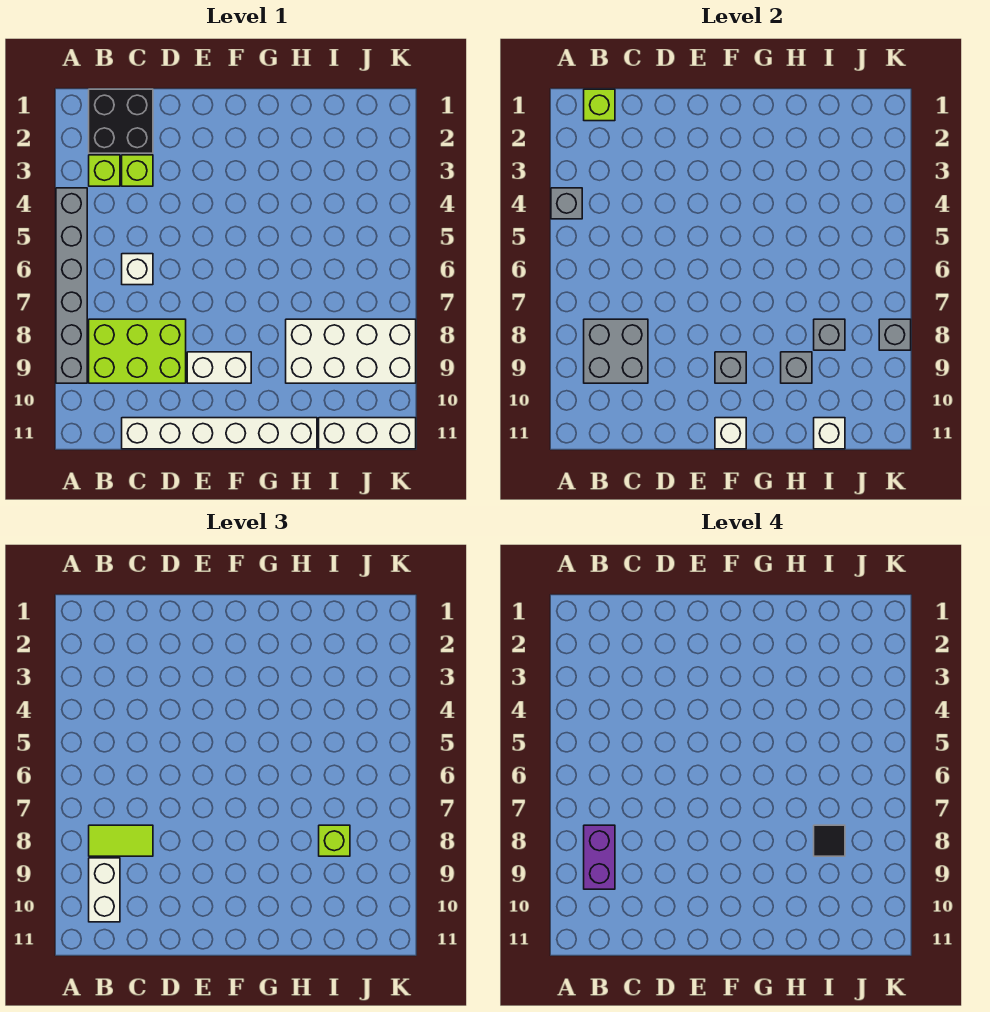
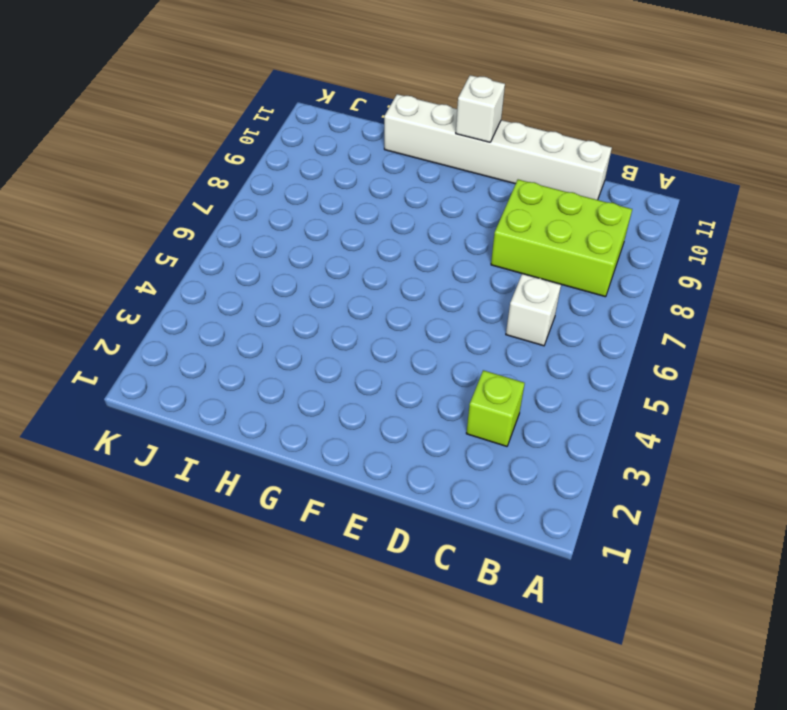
none -> grey 1x6 brick [56,188,87,383]
none -> black 2x2 brick [89,89,153,153]
none -> lime 1x1 brick [89,155,120,186]

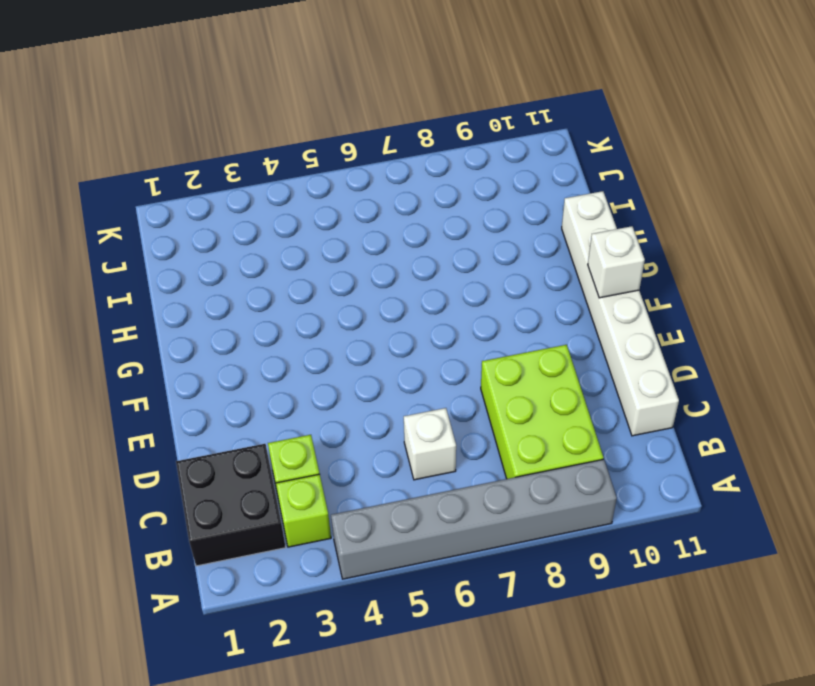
none -> white 1x2 brick [187,352,251,383]
none -> white 2x4 brick [286,319,416,383]
none -> white 1x3 brick [319,418,416,449]

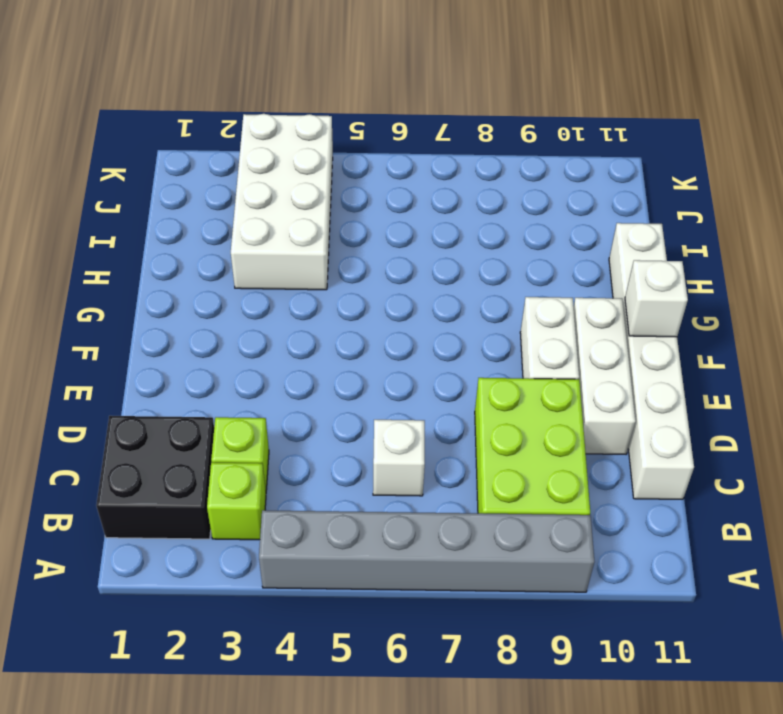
white 1x3 brick [574,298,636,454] -> white 1x3 brick moved to [319,418,416,449]
white 2x4 brick [231,114,333,290] -> white 2x4 brick moved to [286,319,416,383]
none -> grey 1x1 brick [551,188,582,219]
none -> lime 1x1 brick [584,89,615,121]
none -> grey 2x2 brick [584,319,648,383]

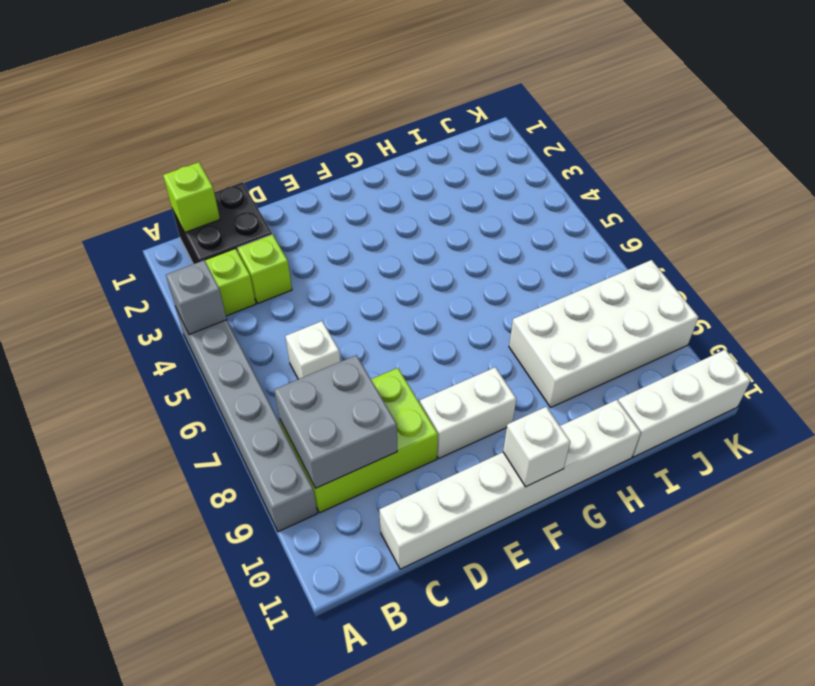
none -> grey 1x1 brick [715,352,746,383]
none -> grey 1x1 brick [781,352,812,383]
none -> grey 1x1 brick [814,319,845,350]

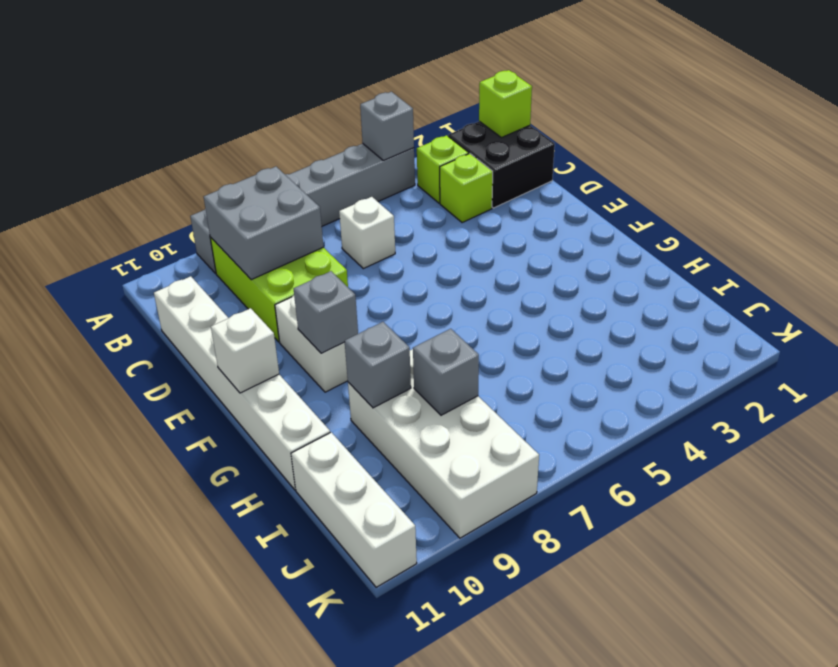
none -> white 1x1 brick [814,418,845,449]
none -> grey 1x1 brick [879,319,911,350]
none -> lime 1x2 tile [89,825,153,856]

